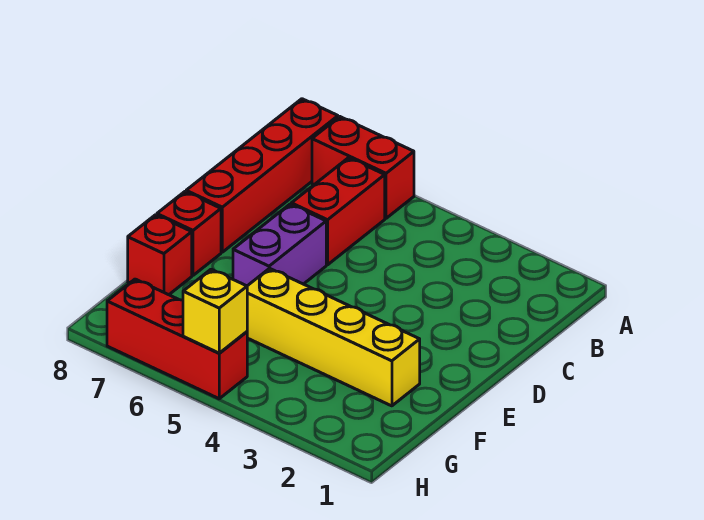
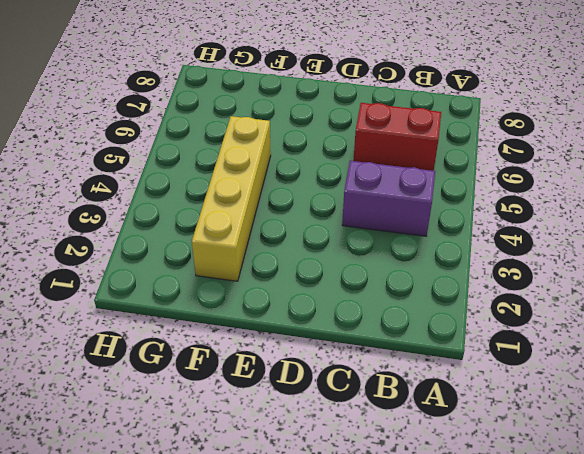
purple 1x2 brick [342,161,435,236] -> purple 1x2 brick moved to [233,204,326,286]
none -> red 1x2 brick [312,117,414,218]
none -> red 1x4 brick [186,99,338,252]

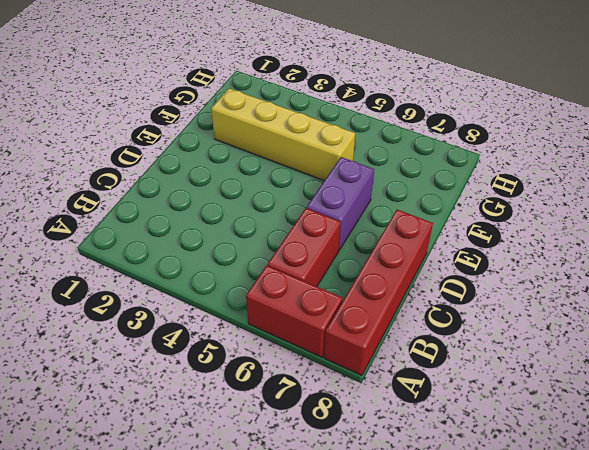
none -> red 1x1 brick [157,192,221,275]
none -> red 1x1 brick [128,215,192,295]

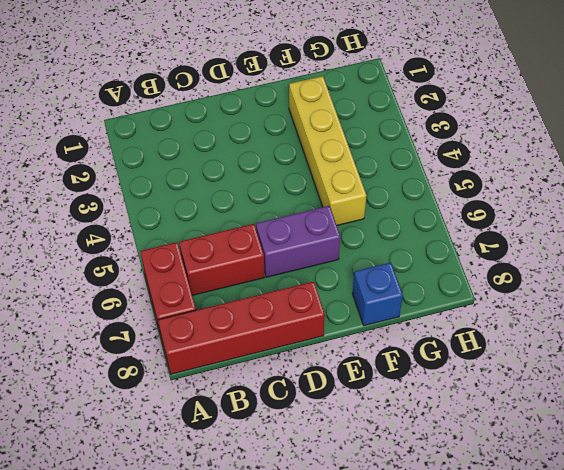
blue 1x1 brick [352,263,403,326] -> red 1x1 brick [128,215,192,295]
none -> red 1x1 brick [157,192,221,275]
none -> red 1x3 brick [107,279,247,399]

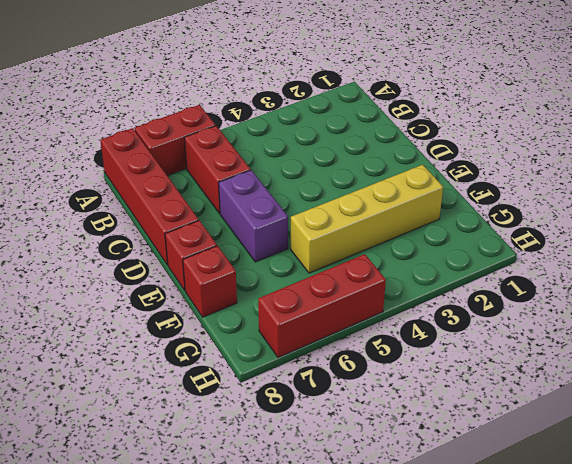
none -> yellow 1x1 brick [183,269,247,353]

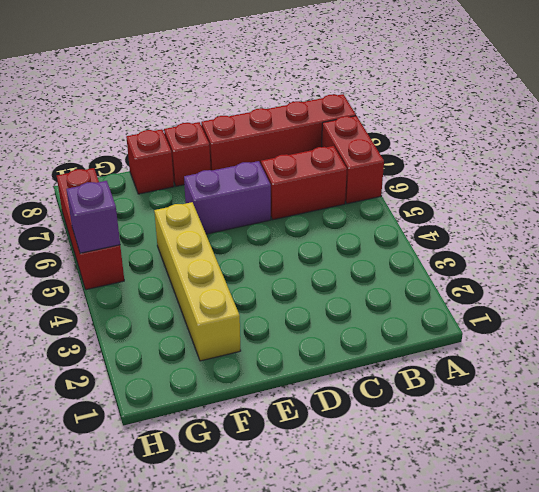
purple 1x1 brick [66,181,120,253] -> yellow 1x1 brick [183,269,247,353]

